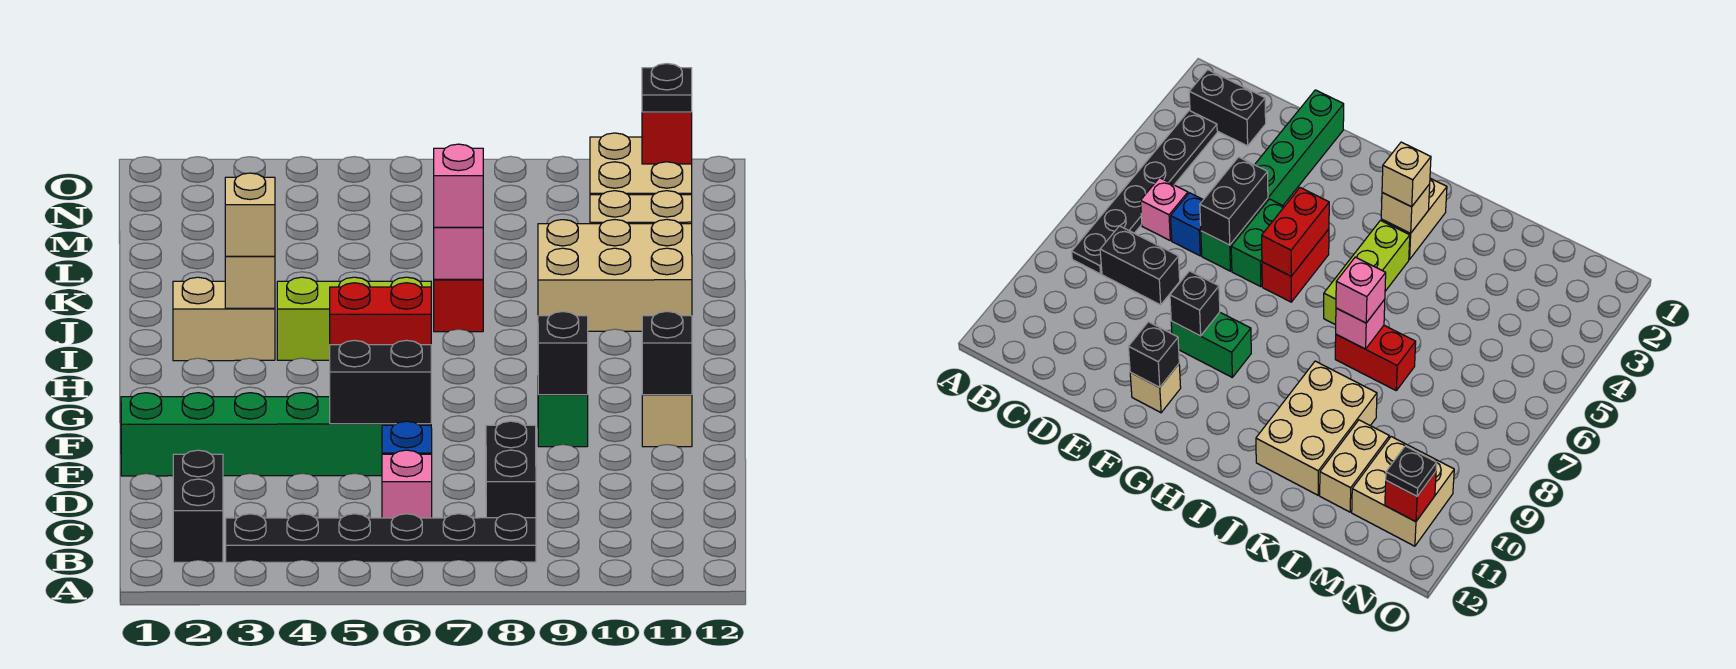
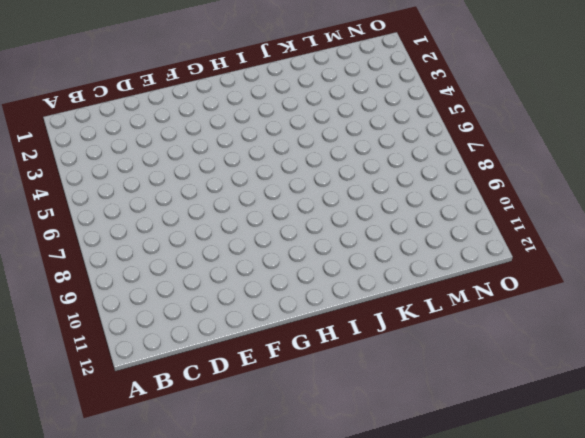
none -> black 1x2 brick [173,450,223,562]
none -> black 1x6 plate [226,514,536,562]
none -> pink 1x1 brick [382,450,432,518]

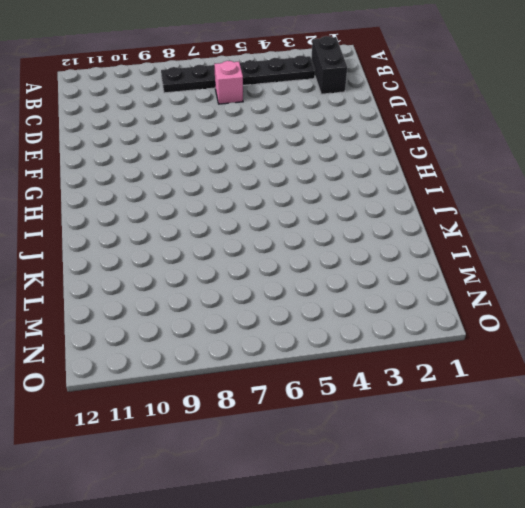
none -> black 1x2 brick [486,421,536,518]
none -> blue 1x1 brick [382,421,432,454]
none -> green 1x6 brick [121,393,431,476]

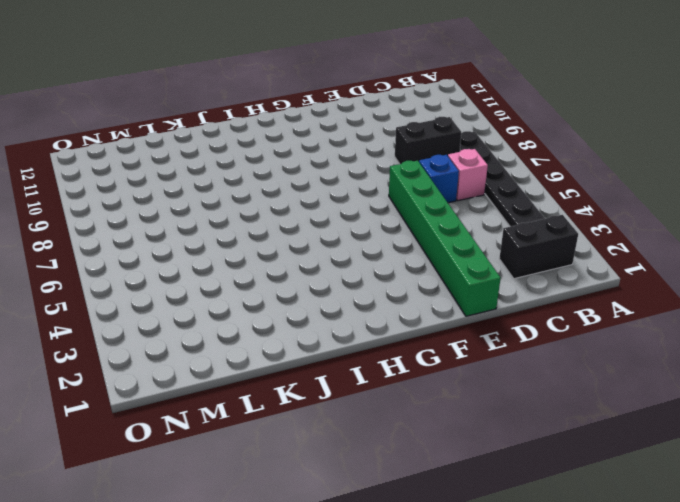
none -> green 1x2 brick [1231,199,1284,287]
none -> green 1x2 brick [538,395,588,447]
none -> tan 1x1 brick [642,395,692,447]

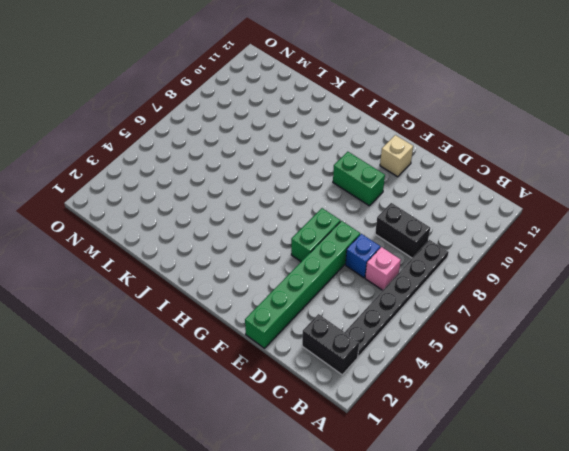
none -> red 1x2 brick [1262,229,1329,302]
none -> tan 1x2 brick [173,277,275,361]
none -> lime 1x3 brick [277,277,431,360]

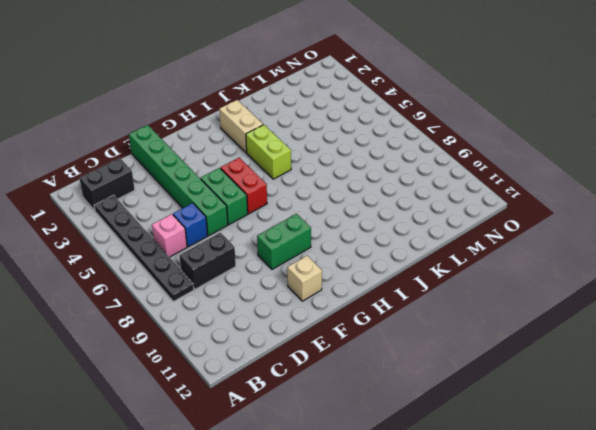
lime 1x2 brick [246,125,291,179] -> lime 1x3 brick [277,277,431,360]
none -> red 1x2 brick [434,279,483,332]
none -> tan 2x3 brick [538,219,692,331]
none -> tan 1x2 brick [590,191,692,224]

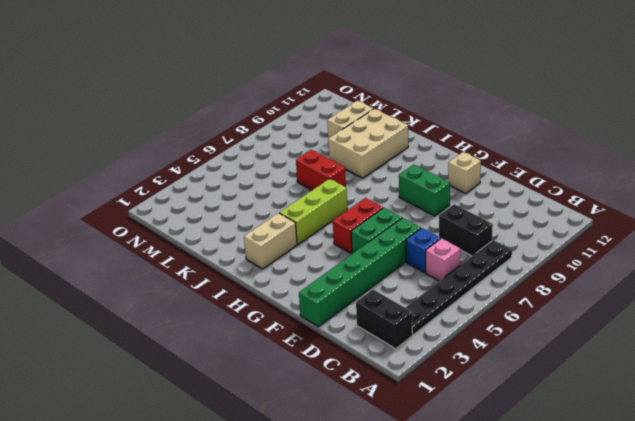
none -> tan 2x2 brick [590,133,692,195]
none -> black 1x2 brick [330,340,431,424]
none -> black 1x1 brick [538,312,588,395]

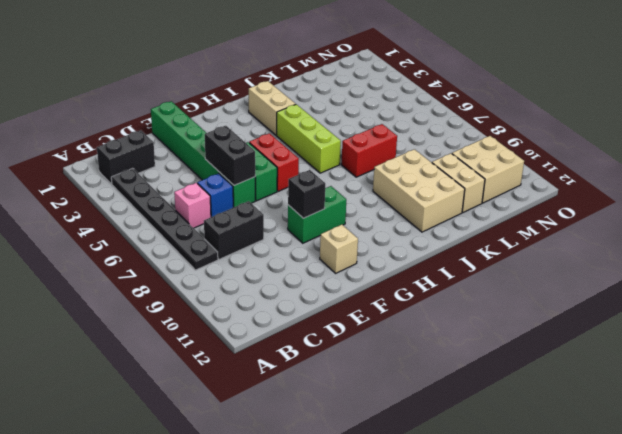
none -> black 1x1 brick [642,311,692,395]
none -> red 1x2 brick [330,283,431,345]
none -> tan 1x1 brick [225,256,275,308]

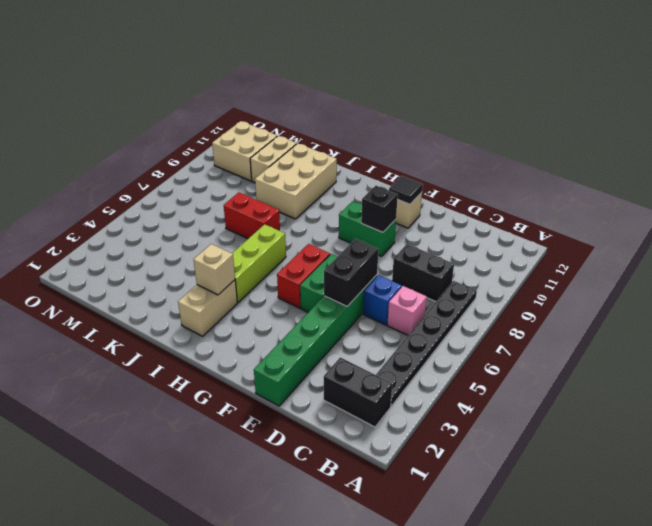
black 1x1 tile [389,176,423,204] -> black 1x1 brick [642,311,692,395]
none -> red 1x2 brick [330,283,431,345]
none -> pink 1x1 brick [434,227,483,279]
none -> red 1x1 brick [642,112,692,164]

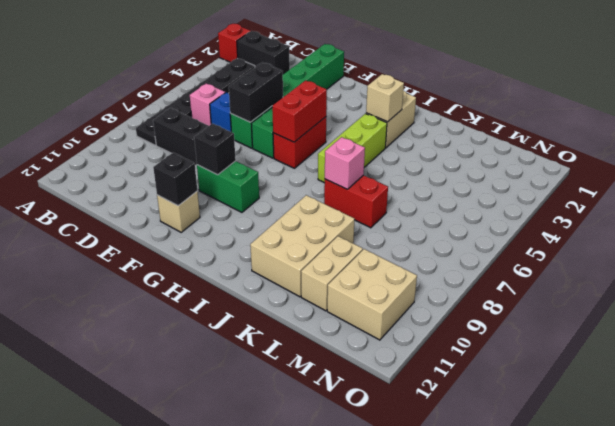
red 1x1 brick [218,24,250,62] -> red 1x1 brick moved to [642,112,692,164]
none -> tan 1x1 brick [225,173,275,256]
none -> pink 1x1 brick [434,144,483,227]
none -> black 1x1 plate [642,64,692,112]

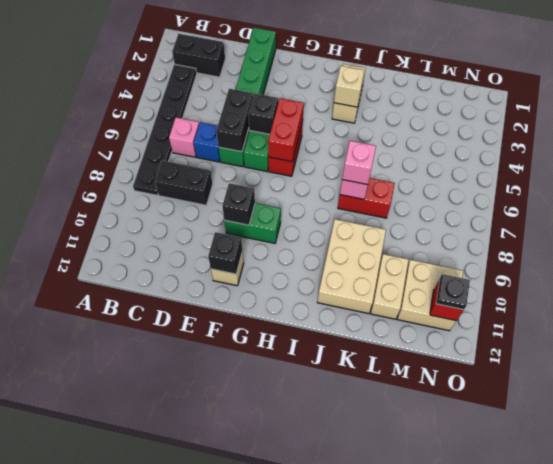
black 1x1 brick [248,93,278,134] -> none
none -> lime 1x3 brick [277,277,431,360]
none -> tan 1x1 brick [225,173,275,256]

